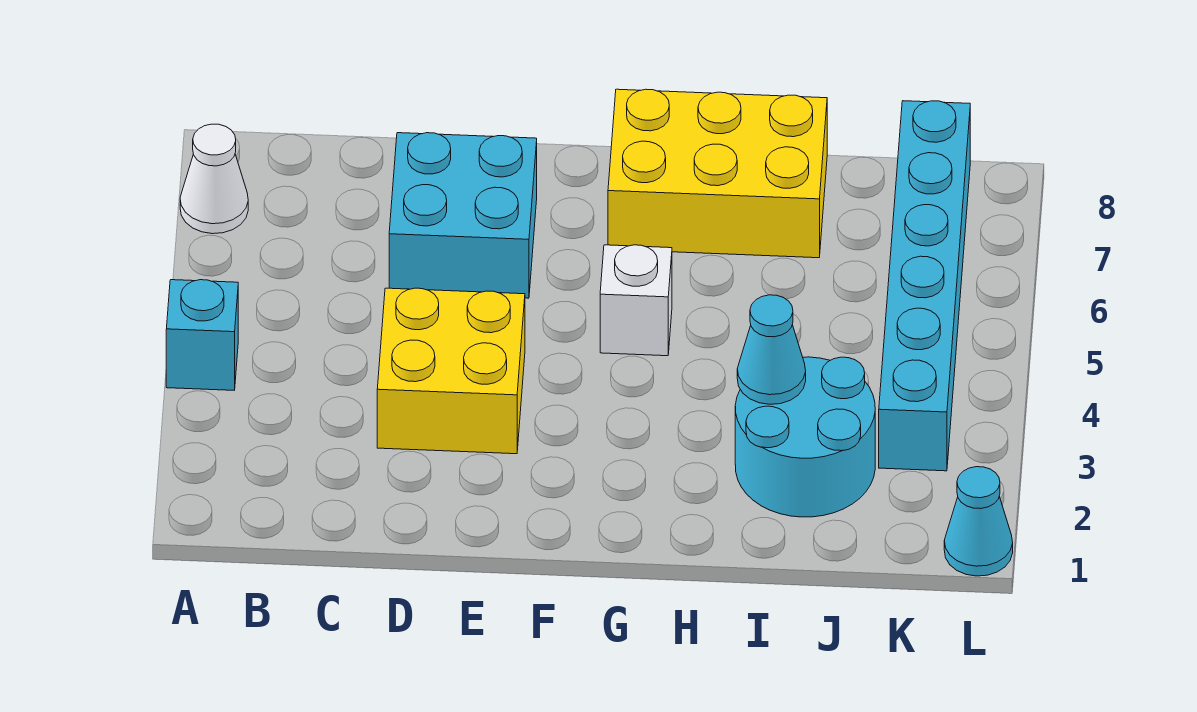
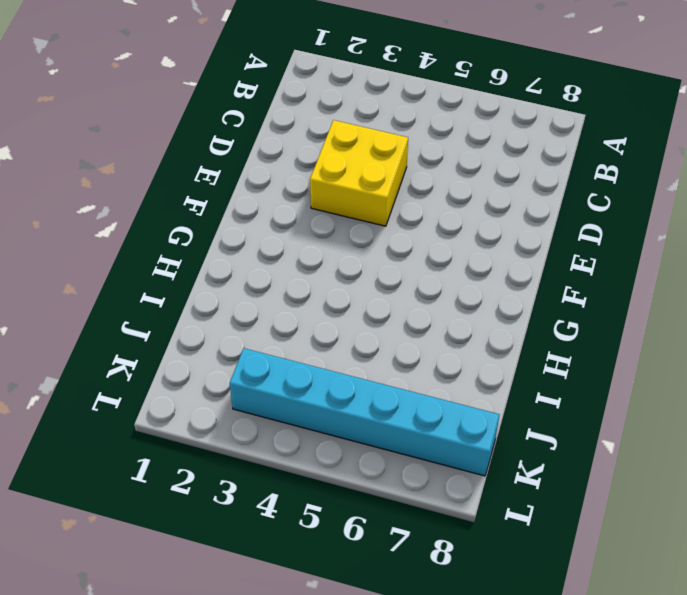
none -> cyan 1x1 brick [166,280,238,390]
none -> white 1x1 cone [180,124,248,234]

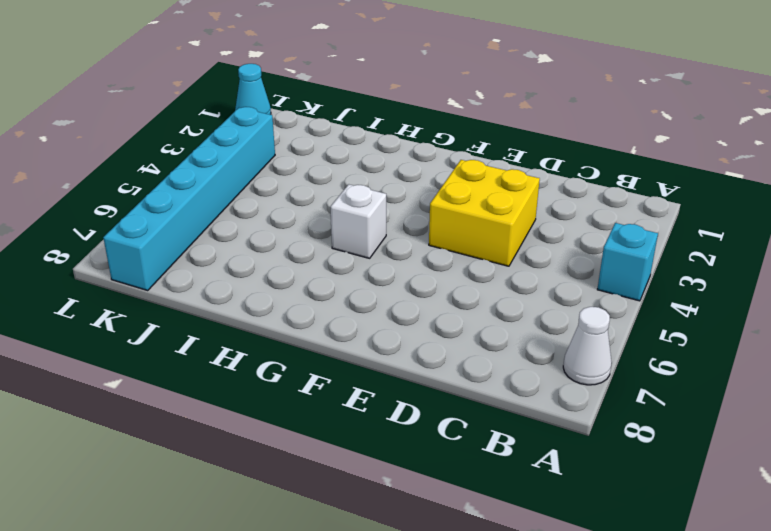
none -> cyan 2x2 brick [389,133,537,298]
none -> yellow 2x3 brick [608,89,827,258]

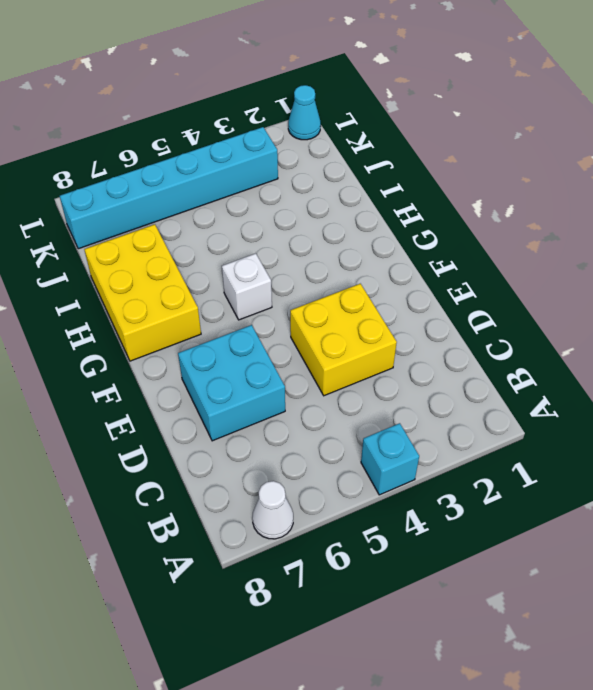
none -> cyan 2x2 round brick [735,357,875,517]
none -> cyan 1x1 cone [737,295,806,404]

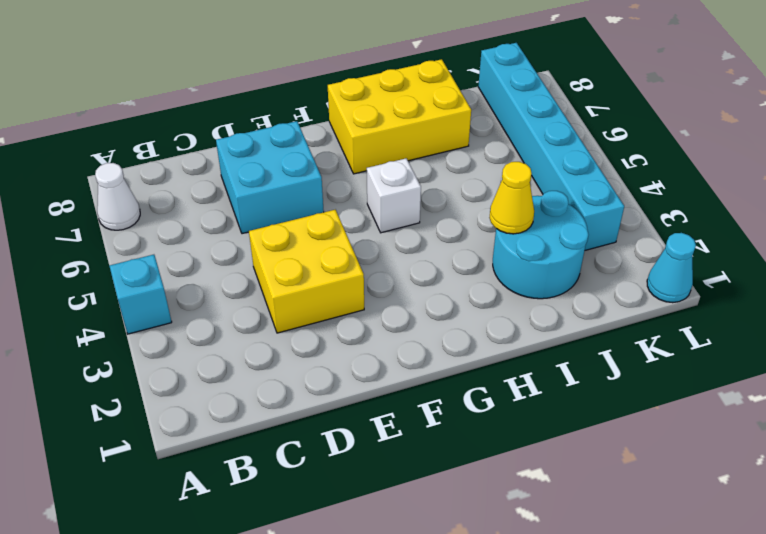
yellow 1x1 cone [489,162,534,234] -> cyan 1x1 cone [737,295,806,404]

